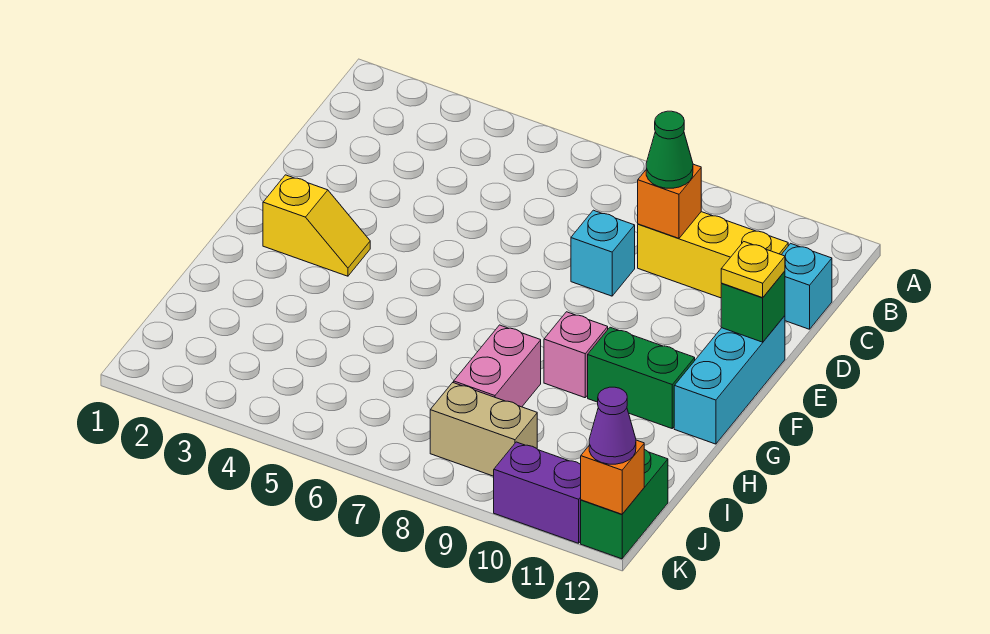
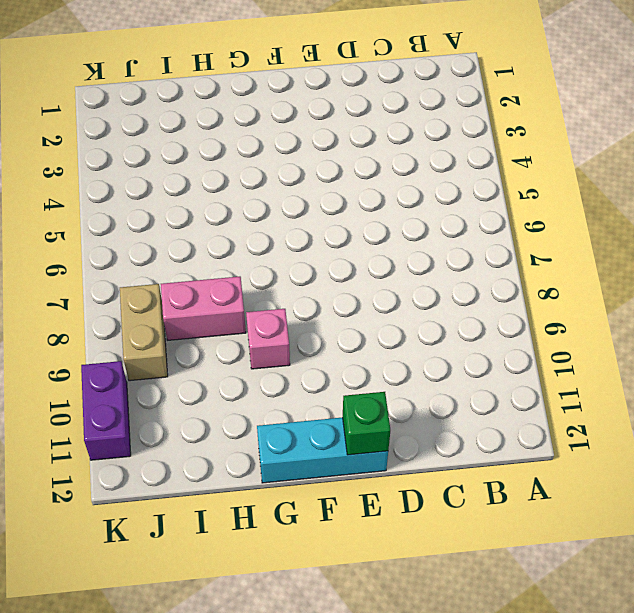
none -> yellow 1x3 brick [638,212,788,298]
none -> cyan 1x1 brick [781,243,832,329]
none -> cyan 1x1 brick [571,210,635,296]

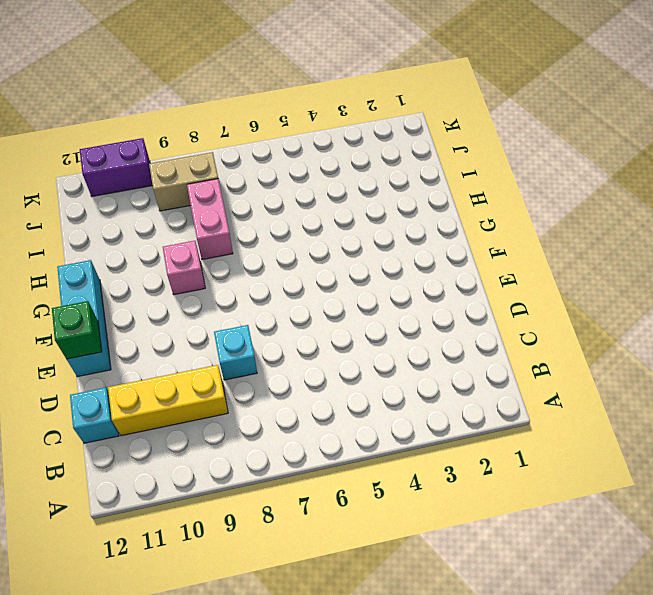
none -> yellow 1x2 slope [263,175,370,276]
none -> green 1x2 brick [588,327,695,428]
none -> green 1x2 brick [581,449,668,559]

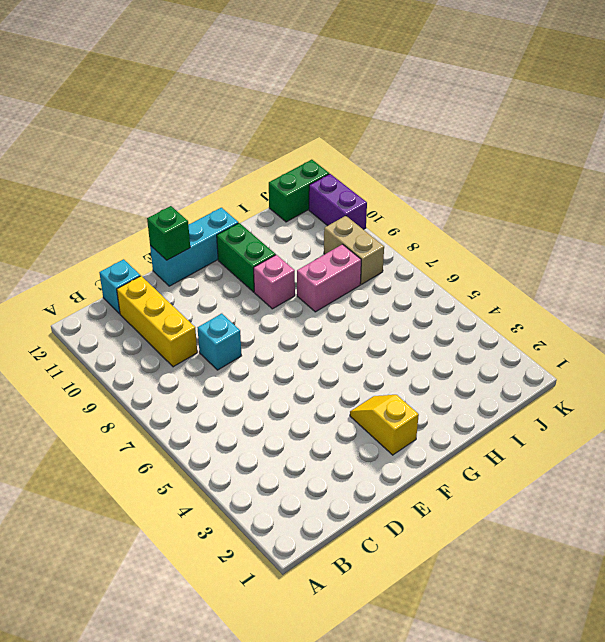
none -> orange 1x1 brick [638,164,701,238]
none -> orange 1x1 brick [581,440,644,514]
none -> green 1x1 cone [646,111,693,188]

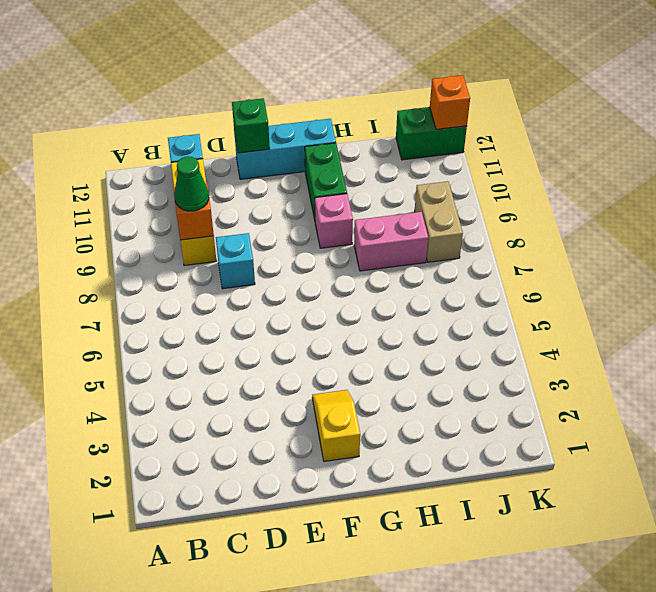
none -> purple 1x2 brick [494,442,581,543]
none -> yellow 1x1 plate [721,242,785,298]
none -> purple 1x1 cone [589,387,636,464]

